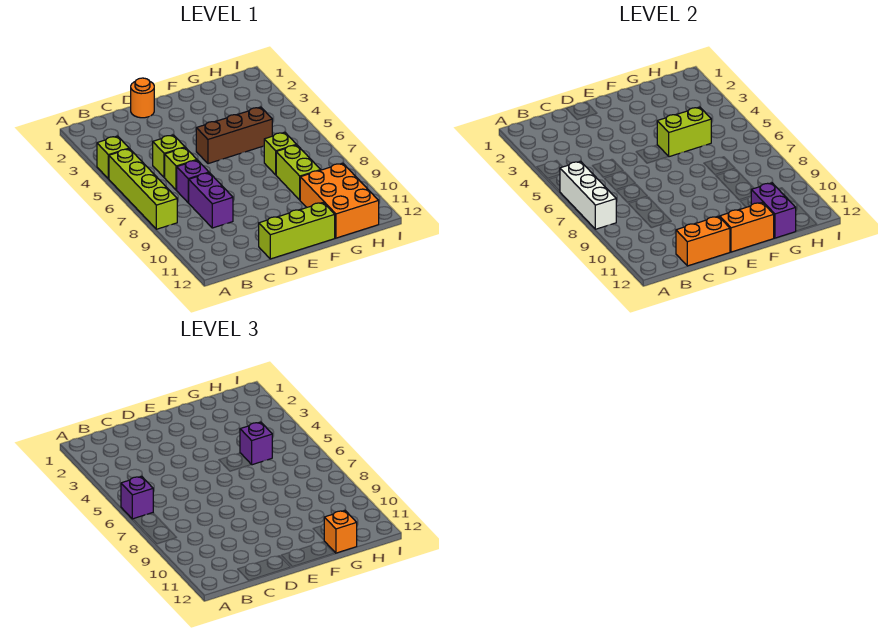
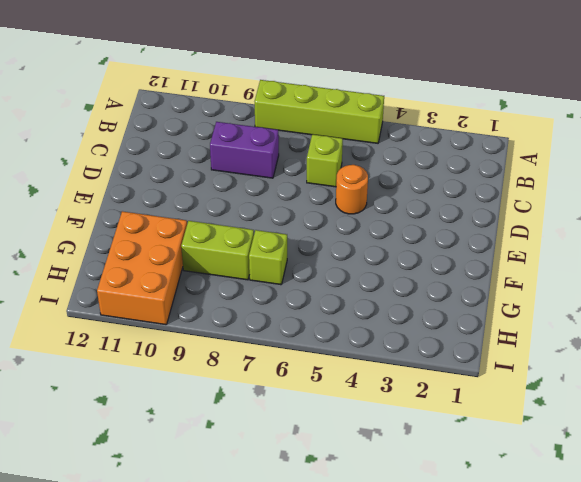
orange 1x1 round brick [336,165,368,214] -> orange 1x1 round brick moved to [131,78,154,118]
orange 2x3 brick [97,211,187,325] -> orange 2x3 brick turned to [300,163,379,238]
none -> lime 1x1 brick [97,136,129,179]
none -> lime 1x1 brick [153,135,185,178]
none -> purple 1x1 brick [177,160,209,202]

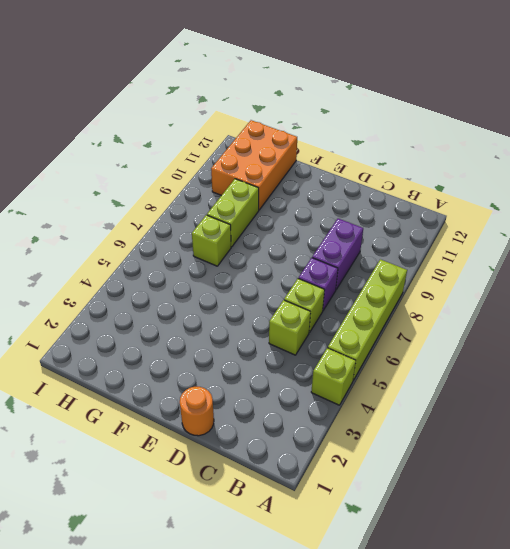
none -> lime 1x3 brick [259,203,335,259]
none -> brown 1x3 brick [196,107,272,164]
none -> white 1x3 brick [560,161,616,229]

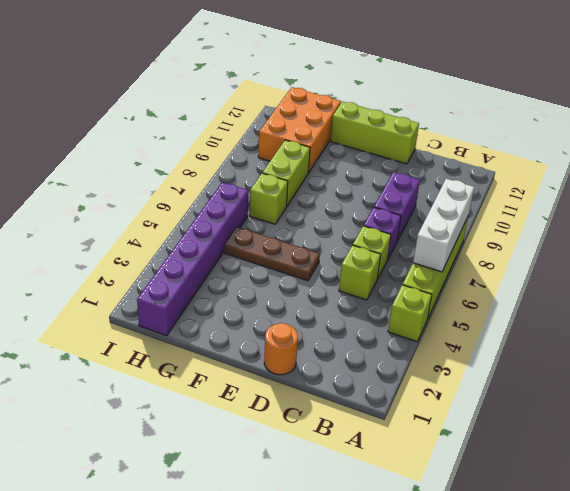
brown 1x3 plate [224,227,320,281] -> brown 1x3 brick [196,107,272,164]
purple 1x6 brick [137,182,248,336] -> none
none -> orange 1x2 brick [676,216,730,266]
none -> orange 1x2 brick [720,203,774,252]
none -> lime 1x2 brick [657,107,711,157]

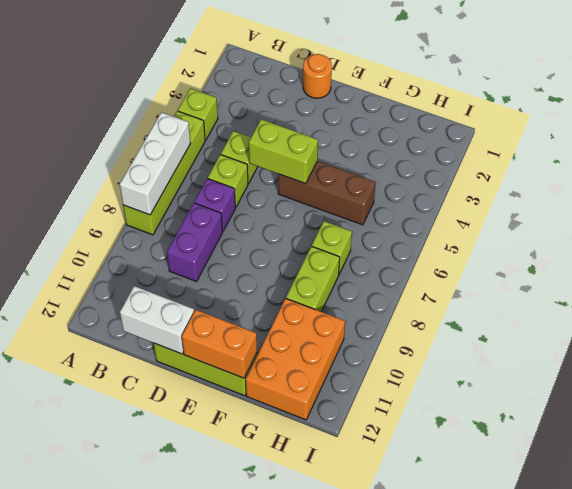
white 1x2 brick [120,286,194,354] -> orange 1x2 brick [676,216,730,266]
lime 1x2 brick [249,119,318,184] -> lime 1x2 brick moved to [657,107,711,157]
none -> purple 1x2 brick [751,183,796,238]
none -> purple 1x1 brick [121,476,153,519]
none -> purple 1x1 brick [240,422,272,465]

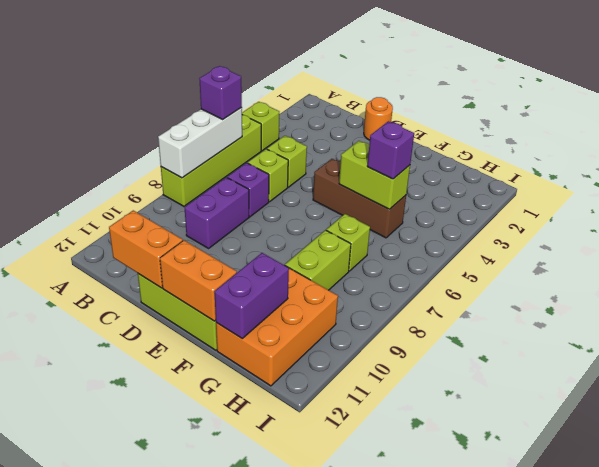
none -> orange 1x1 brick [324,511,357,553]

